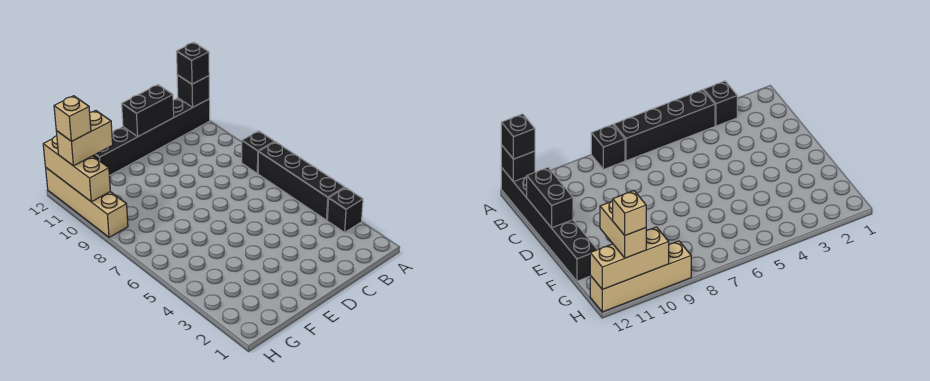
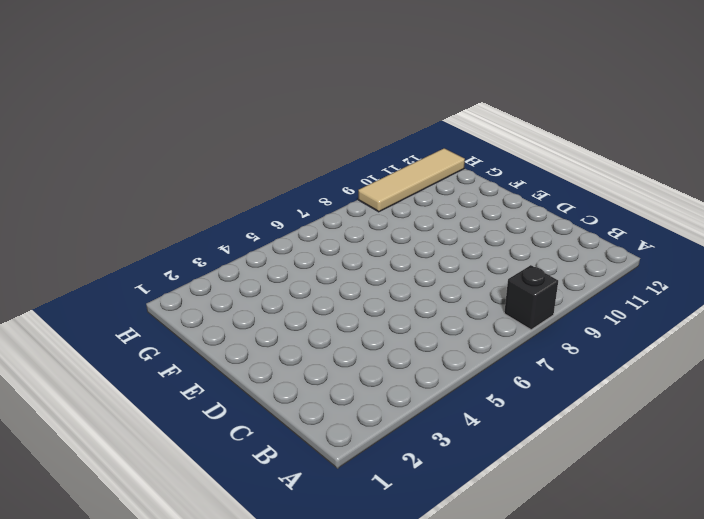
tan 1x4 tile [358,148,465,212] -> tan 1x4 brick [46,168,128,237]
none -> black 1x1 brick [327,188,363,232]
none -> black 1x4 brick [258,142,345,220]

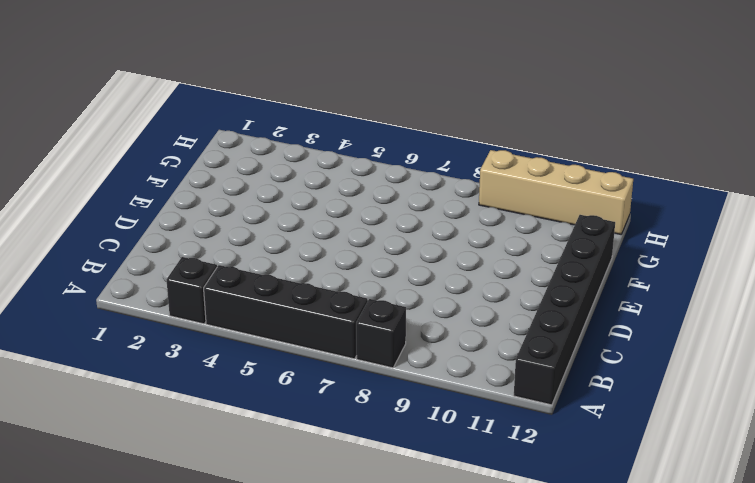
none -> black 1x1 brick [177,75,209,107]
none -> black 1x2 brick [122,85,174,136]

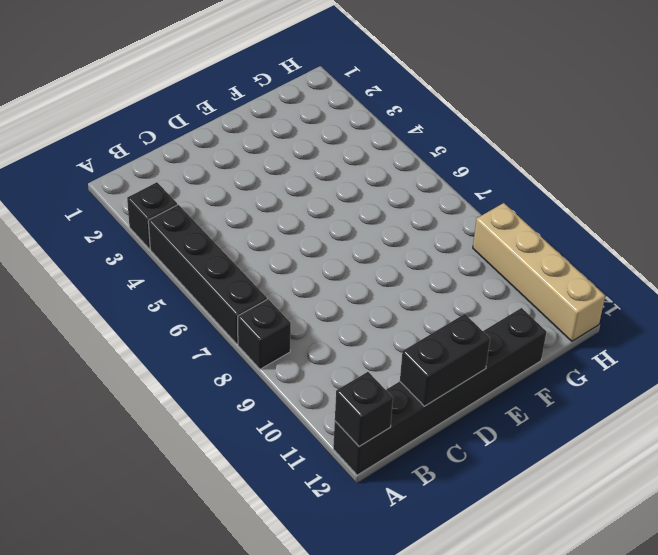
none -> tan 1x3 brick [43,136,110,202]
none -> black 1x1 brick [176,42,209,84]

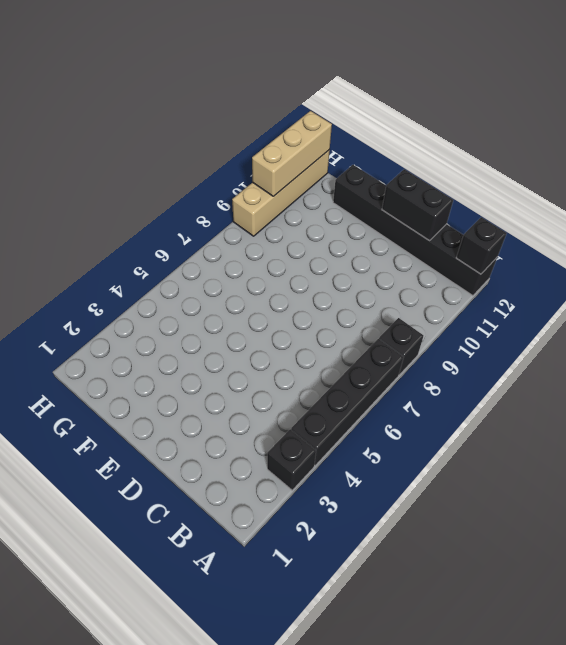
none -> black 1x1 brick [176,42,209,84]
none -> tan 1x2 brick [56,111,113,166]

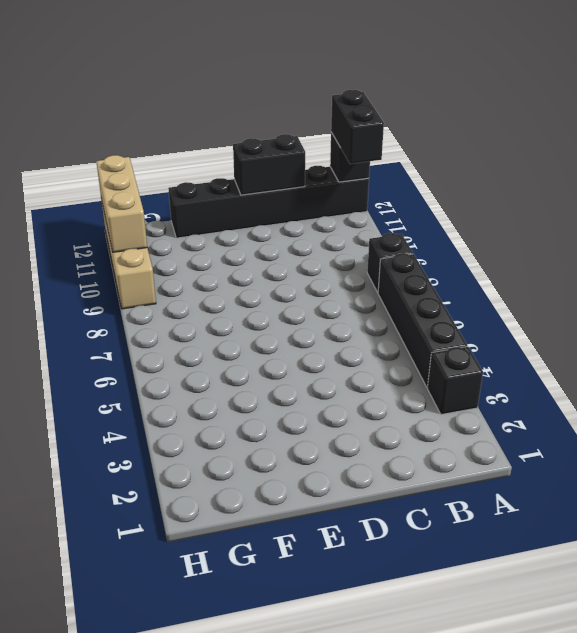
black 1x2 brick [331,90,384,164] -> black 1x1 brick [176,42,209,84]
none -> tan 1x2 brick [56,111,113,166]
none -> tan 1x1 brick [54,96,91,141]

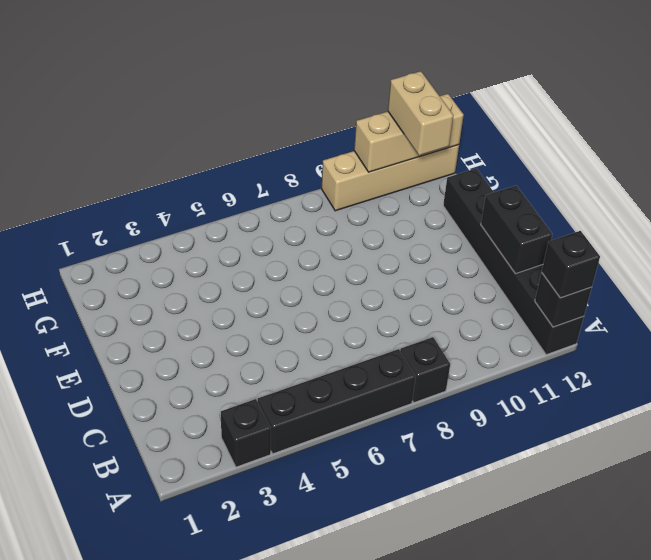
none -> tan 1x1 brick [54,96,91,141]

